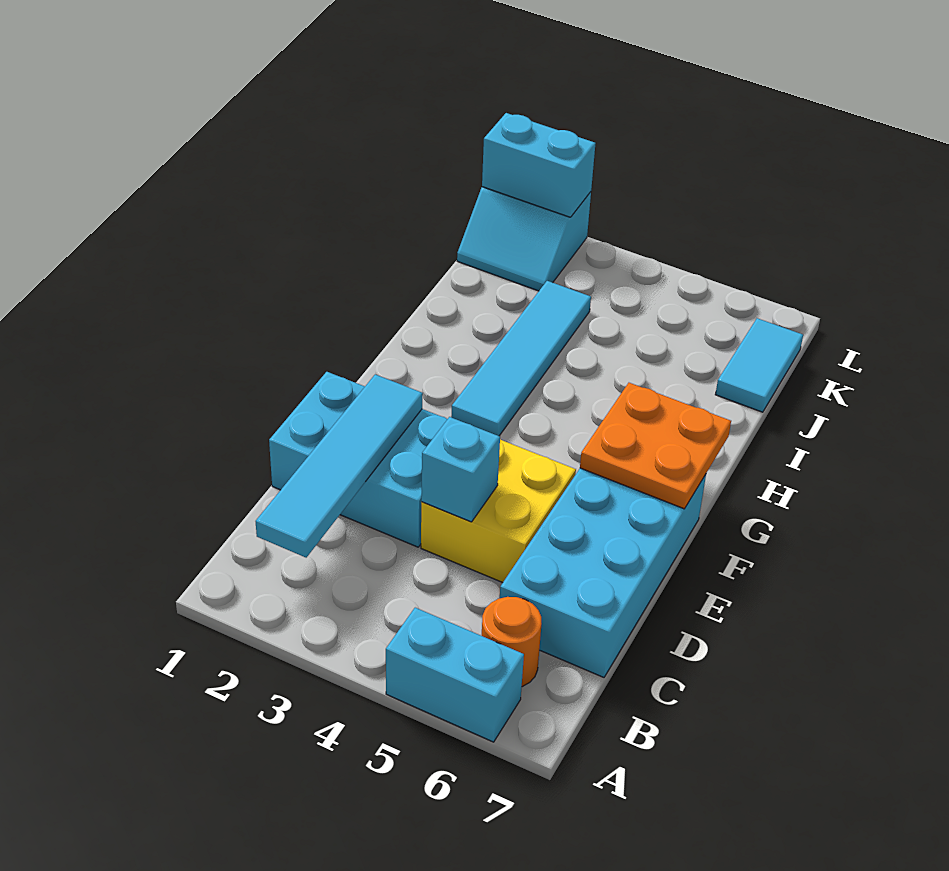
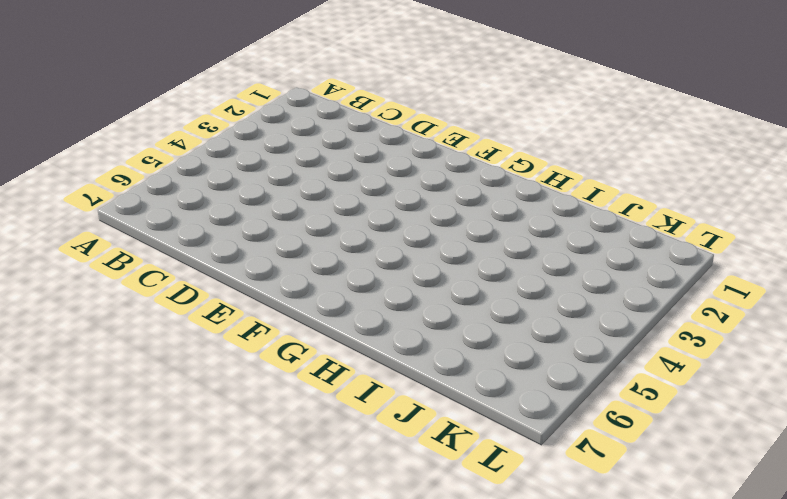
none -> cyan 1x2 brick [386,608,524,742]
none -> orange 1x1 round brick [482,597,542,687]
none -> cyan 2x4 brick [500,468,706,677]

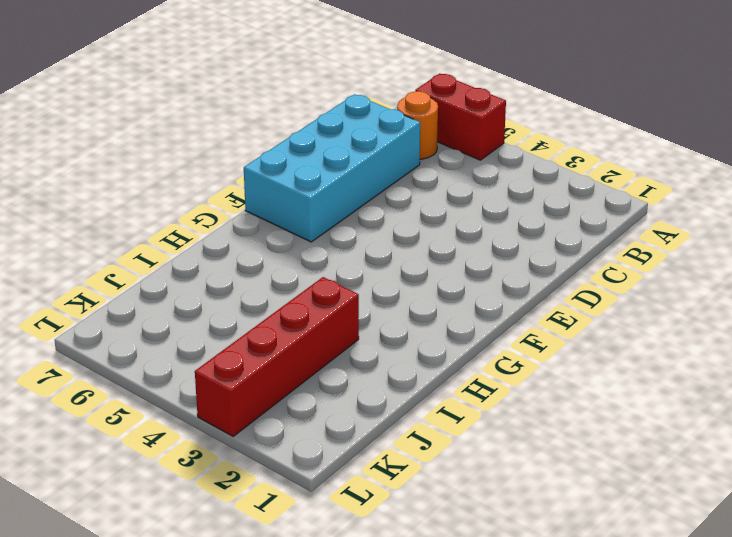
red 1x2 brick [415,74,506,160] -> cyan 1x2 brick [386,608,524,742]
red 1x4 brick [195,277,359,436] -> cyan 1x4 tile [451,281,591,436]
none -> cyan 2x3 brick [269,372,447,547]
none -> yellow 2x2 brick [421,440,576,583]
none -> cyan 1x2 tile [715,318,803,412]

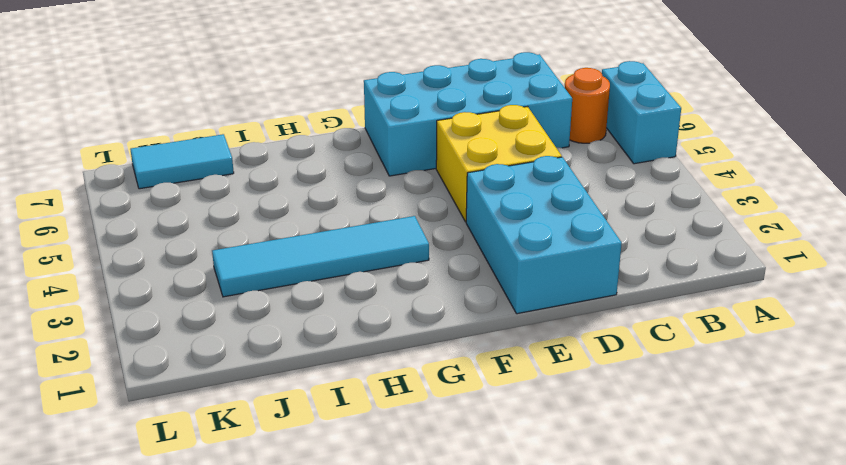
none -> cyan 2x2 slope [457,187,591,291]
none -> cyan 1x4 tile [256,374,423,557]
none -> cyan 1x1 brick [421,417,500,522]

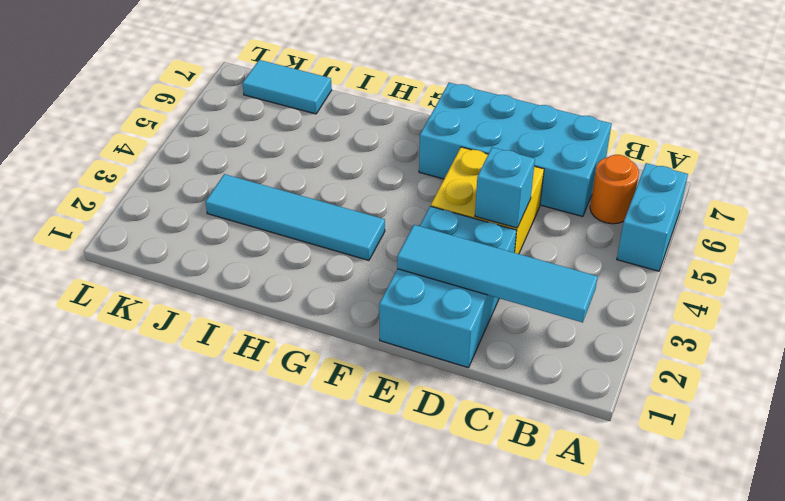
none -> cyan 2x2 slope [457,187,591,291]
none -> orange 2x2 plate [580,383,731,509]
none -> cyan 1x2 brick [482,113,596,217]

